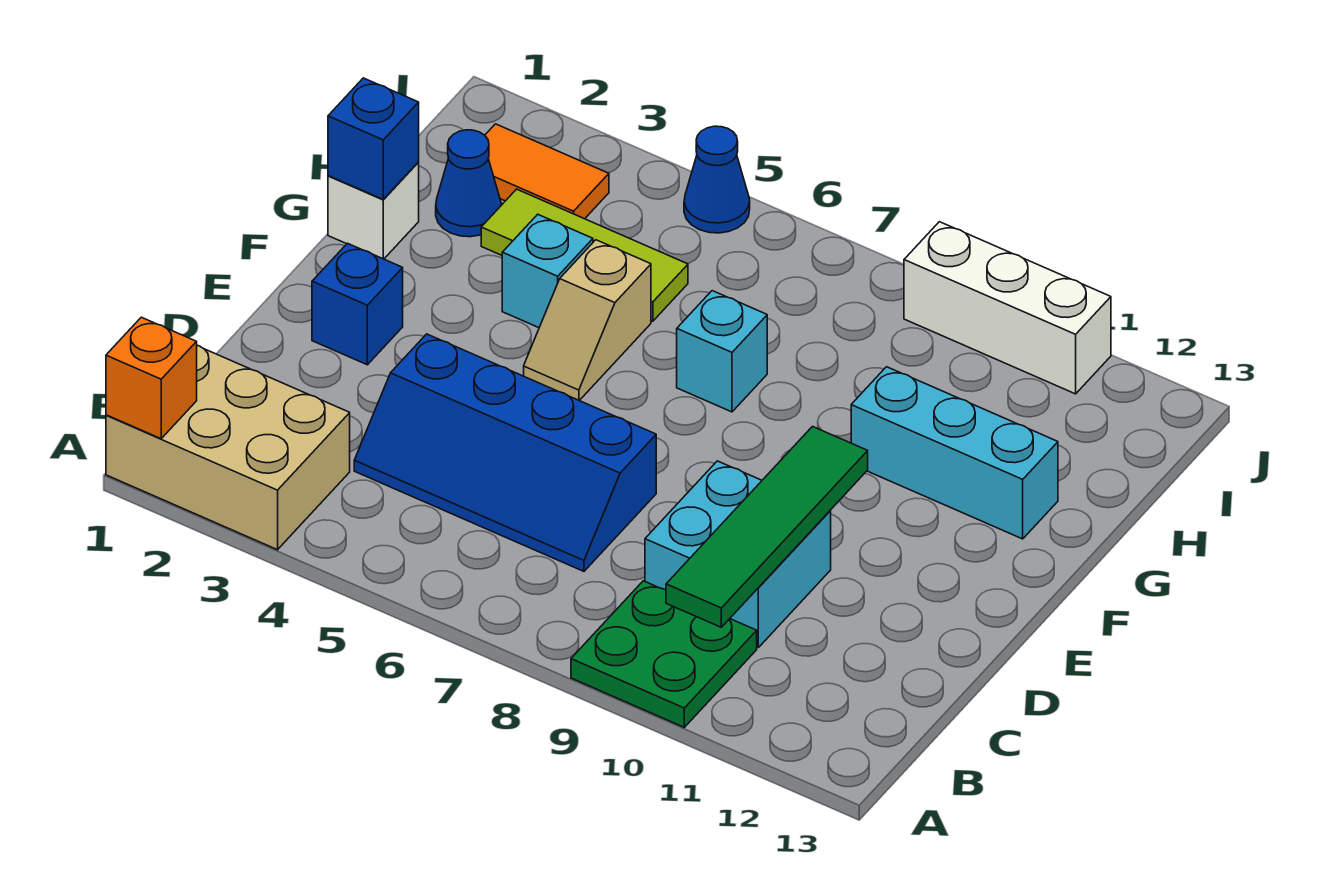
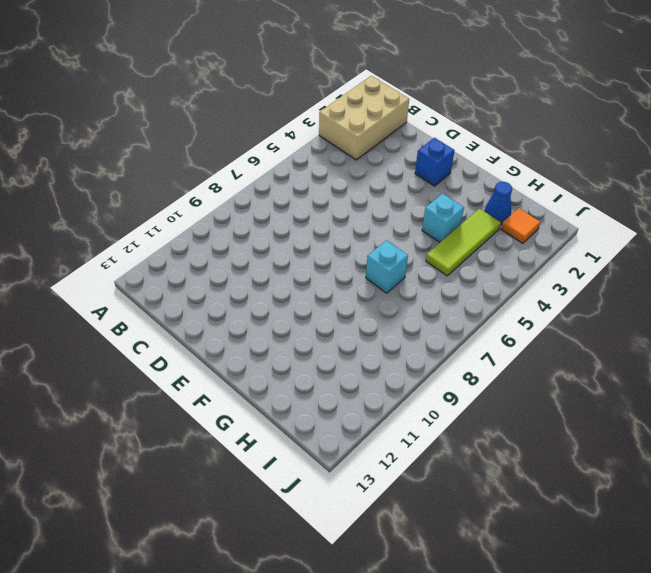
orange 1x1 tile [501,208,540,243] -> orange 1x2 tile [485,124,609,219]
none -> green 2x2 plate [571,581,757,727]
none -> blue 2x4 slope [354,334,656,571]
none -> cyan 2x2 brick [645,461,831,647]

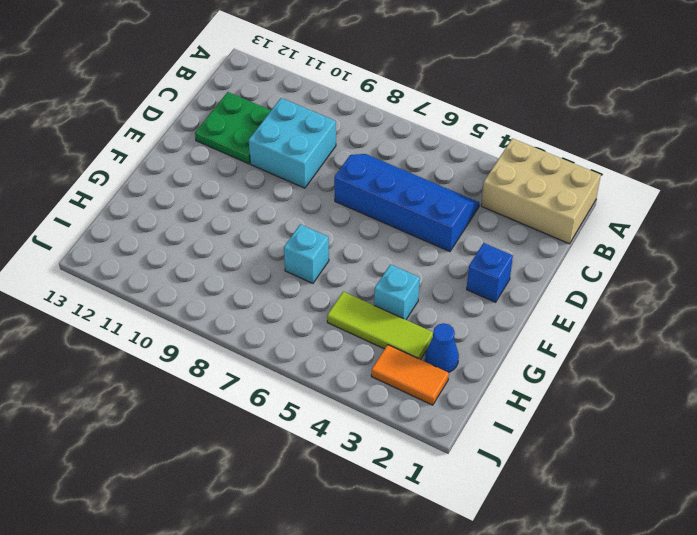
green 2x2 plate [195,92,271,164] -> green 2x2 plate moved to [571,581,757,727]
none -> tan 1x2 slope [524,240,651,401]
none -> white 1x1 brick [328,163,419,259]
none -> cyan 1x3 brick [851,367,1058,539]

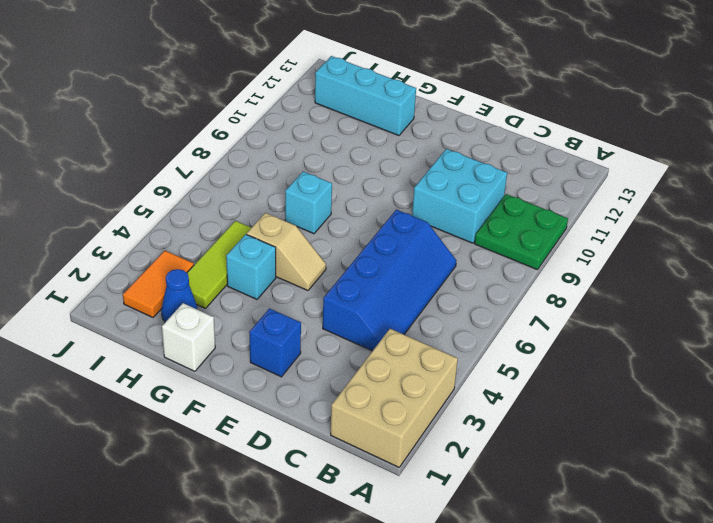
cyan 1x3 brick [315,56,416,136] -> cyan 1x3 brick turned to [851,367,1058,539]
none -> blue 1x1 cone [684,126,750,233]
none -> white 1x3 brick [904,222,1111,394]
none -> orange 1x1 brick [106,317,197,439]

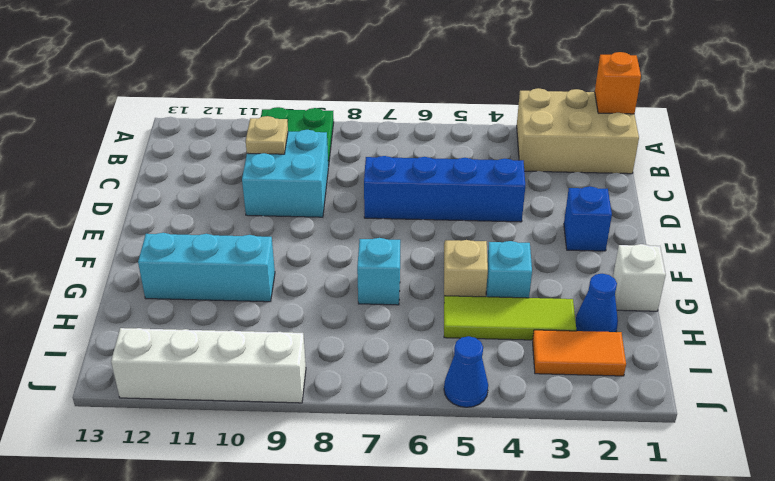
tan 1x1 plate [246,116,288,154] -> green 1x4 tile [666,427,868,627]
white 1x4 brick [111,328,306,403] -> white 1x3 brick [904,222,1111,394]
none -> blue 1x1 brick [328,78,419,199]

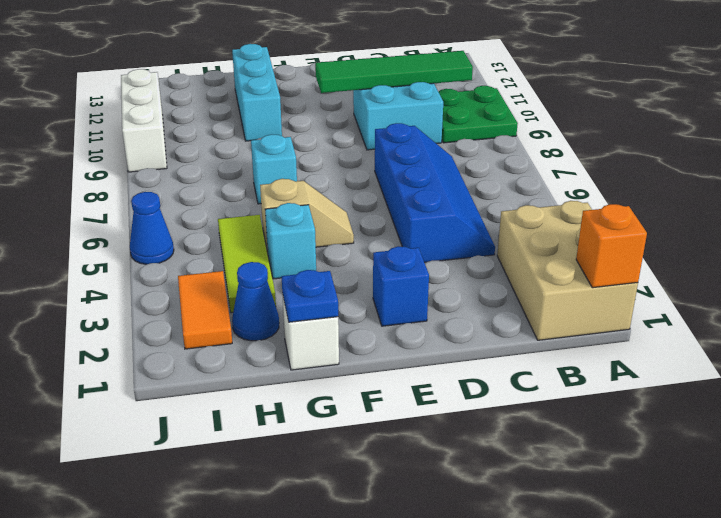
blue 1x1 plate [282,270,338,322] -> blue 1x1 brick [328,78,419,199]

